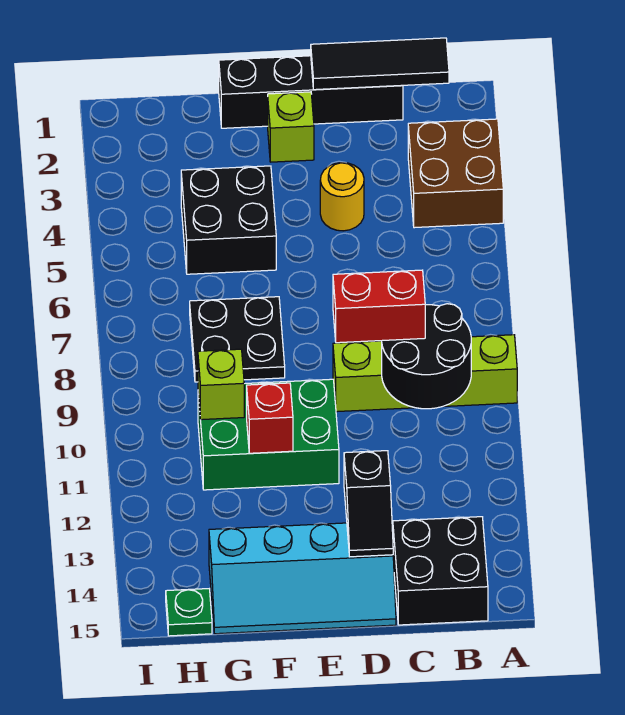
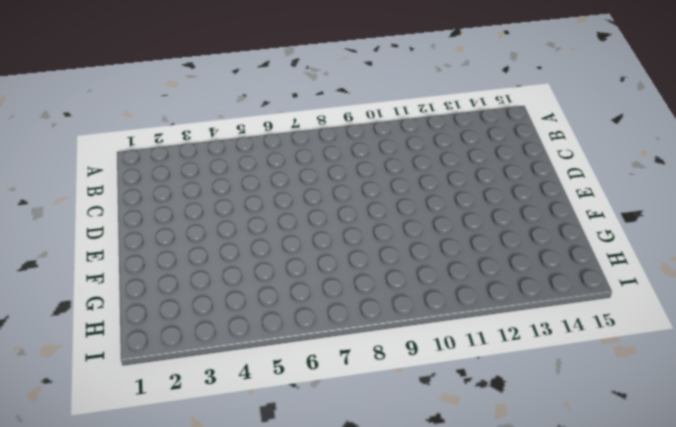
none -> brown 2x2 brick [408,119,503,228]
none -> lime 1x4 brick [333,335,517,412]
none -> black 2x2 brick [393,517,488,625]

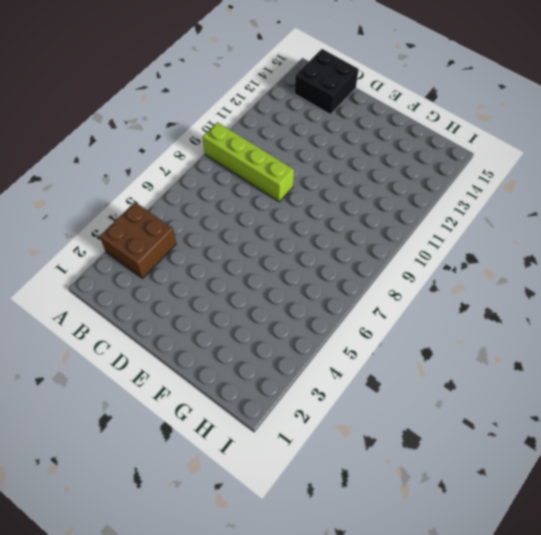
none -> black 1x4 brick [219,56,403,128]
none -> yellow 1x1 round brick [320,163,364,231]
none -> cyan 2x4 slope [209,523,396,634]

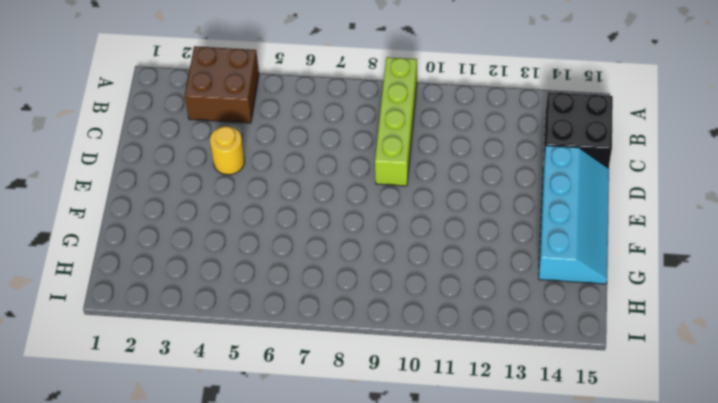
none -> black 1x4 brick [219,56,403,128]
none -> lime 1x1 brick [268,92,314,162]
none -> green 2x3 brick [198,379,339,490]

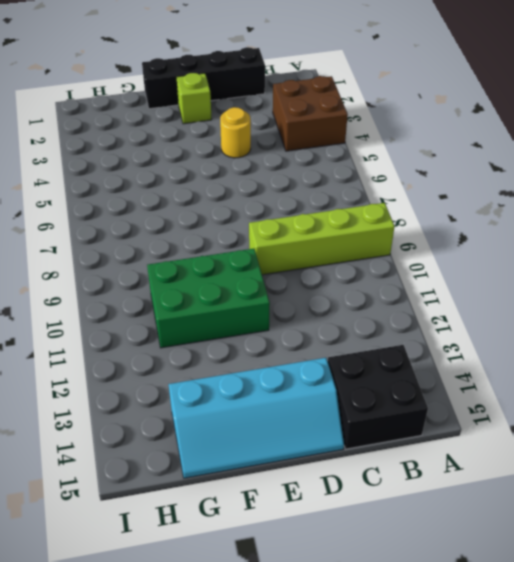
none -> black 2x2 brick [181,166,276,274]
none -> black 2x2 plate [190,297,285,382]
none -> green 1x1 plate [166,589,212,636]

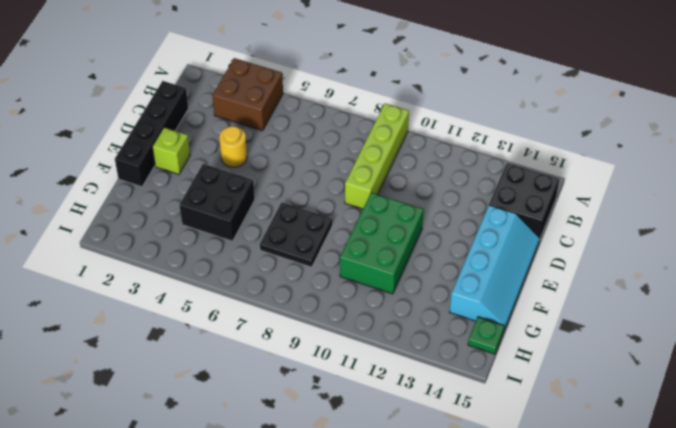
none -> black 1x3 tile [311,38,449,90]
none -> black 2x2 round brick [382,304,471,409]
none -> black 1x2 slope [344,451,393,557]

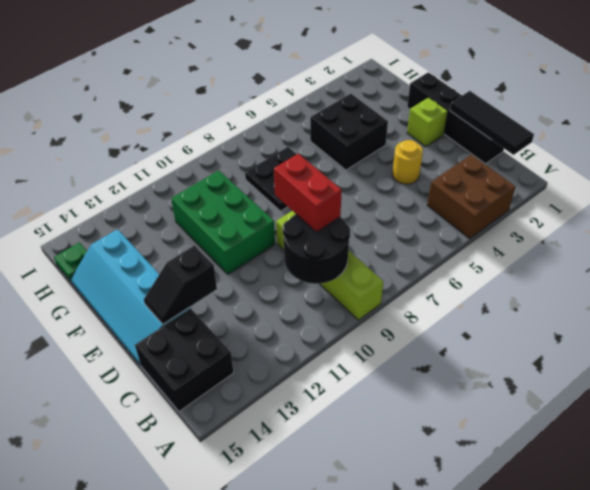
none -> red 1x1 brick [247,383,293,453]
none -> lime 1x1 brick [198,349,244,420]

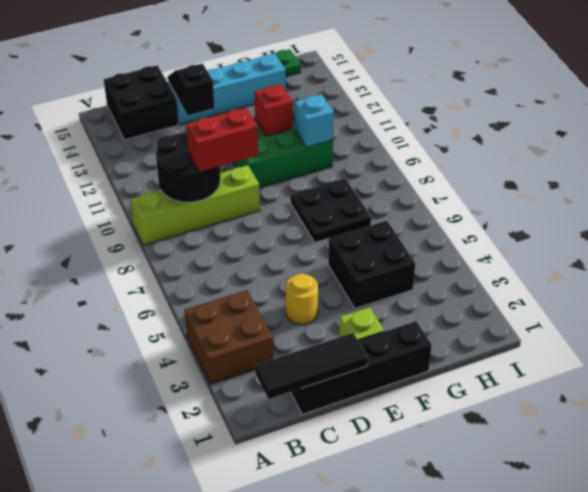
cyan 1x1 brick [295,94,334,147] -> lime 1x1 brick [198,349,244,420]

